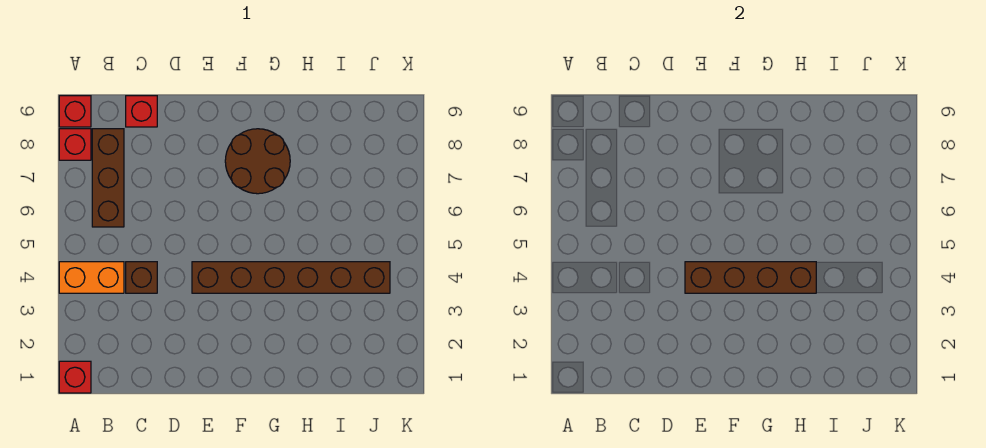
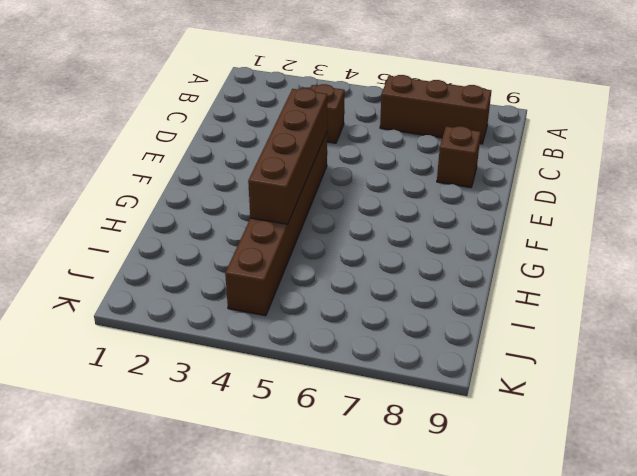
brown 1x1 brick [437,126,481,188] -> none
none -> red 1x1 brick [59,361,91,393]
none -> orange 1x2 brick [59,262,124,293]

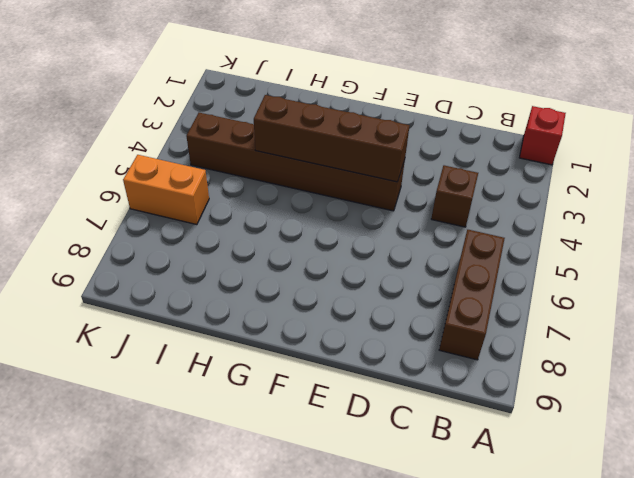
orange 1x2 brick [123,155,209,225] -> orange 1x2 brick moved to [59,262,124,293]
none -> red 1x1 brick [59,129,91,160]
none -> red 1x1 brick [59,96,91,127]

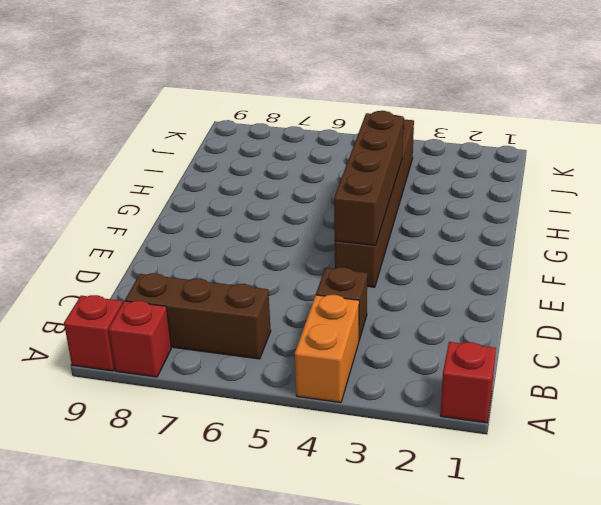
none -> red 1x1 brick [126,96,157,127]
none -> brown 2x2 round brick [225,129,290,194]

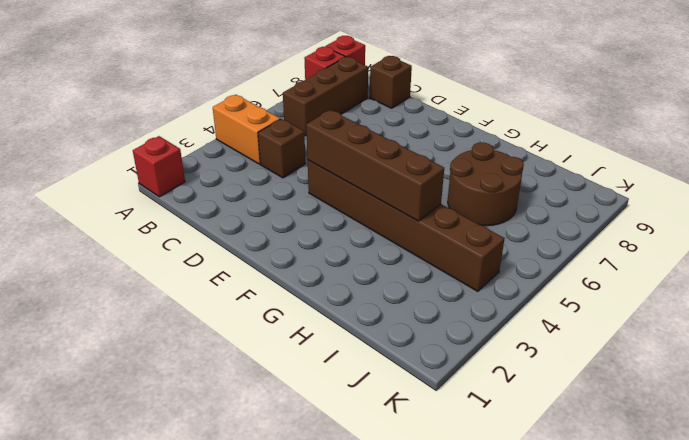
brown 1x1 brick [370,56,412,108] -> red 1x1 brick [126,96,157,127]
brown 2x2 round brick [448,142,524,226] -> brown 2x2 round brick moved to [225,129,290,194]

